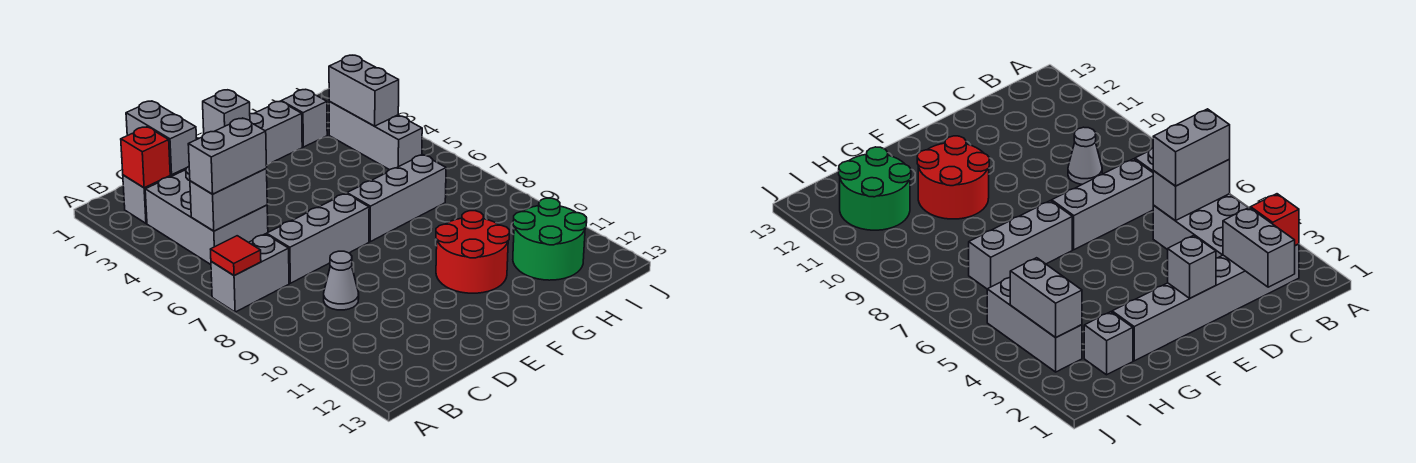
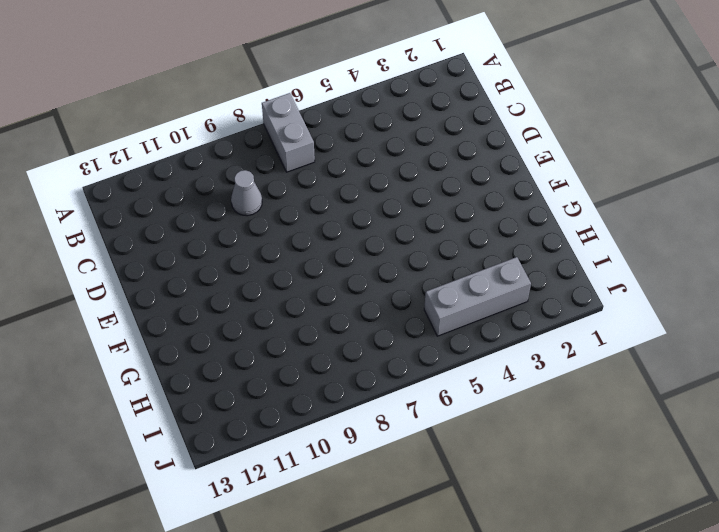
none -> grey 1x6 brick [123,101,302,223]
none -> grey 2x3 brick [145,167,268,265]
none -> grey 1x3 brick [267,193,369,283]

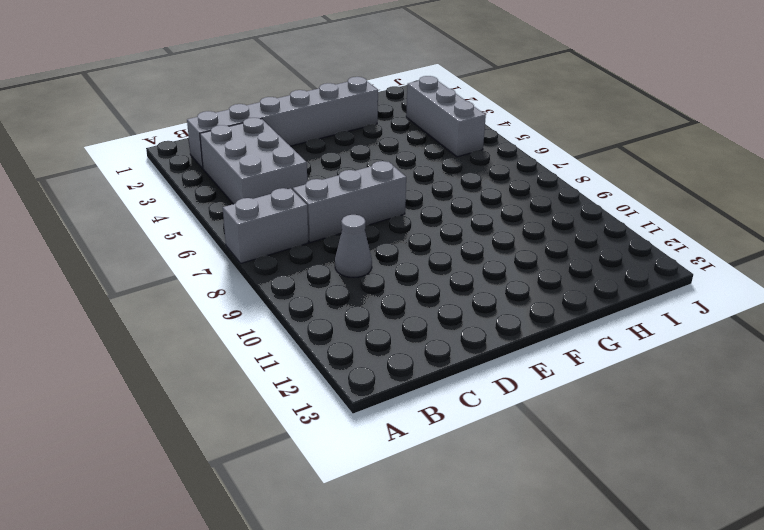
none -> grey 1x3 brick [347,155,446,242]
none -> red 2x2 round brick [436,211,509,293]
none -> grey 1x1 brick [281,90,327,147]

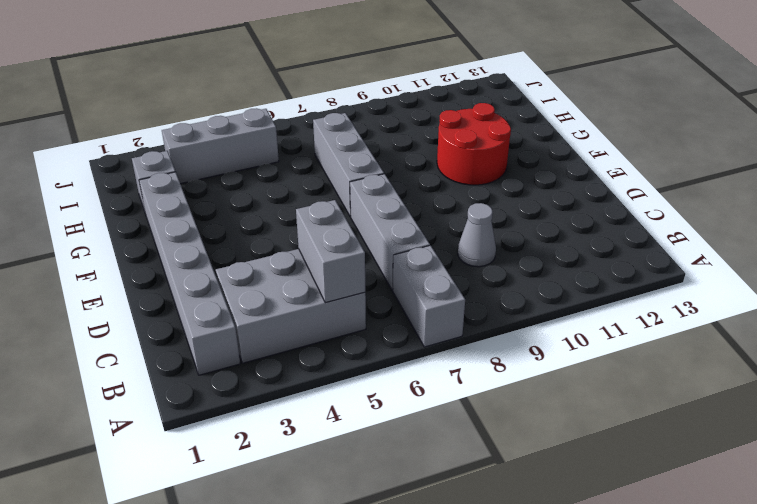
none -> green 2x2 round brick [513,198,587,280]
none -> red 1x1 tile [211,236,261,276]
none -> red 1x1 brick [121,127,170,188]

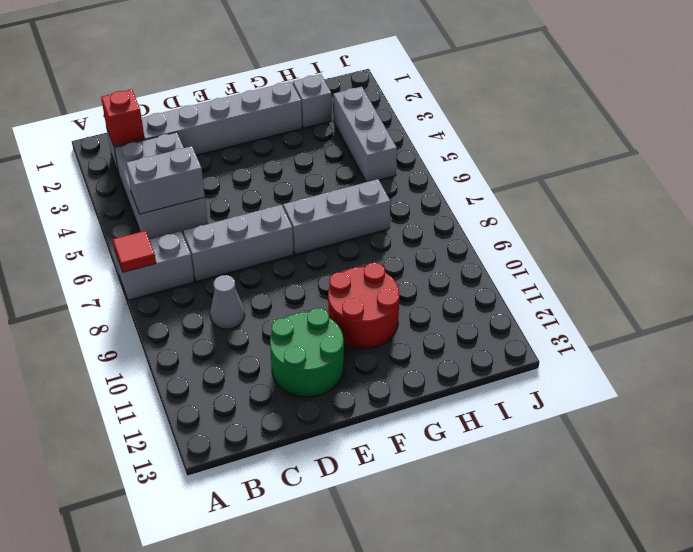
green 2x2 round brick [270,308,344,397] -> green 2x2 round brick moved to [513,198,587,280]
none -> grey 1x2 brick [126,101,197,175]
none -> grey 1x1 brick [203,90,250,134]
none -> grey 1x2 brick [329,55,399,126]

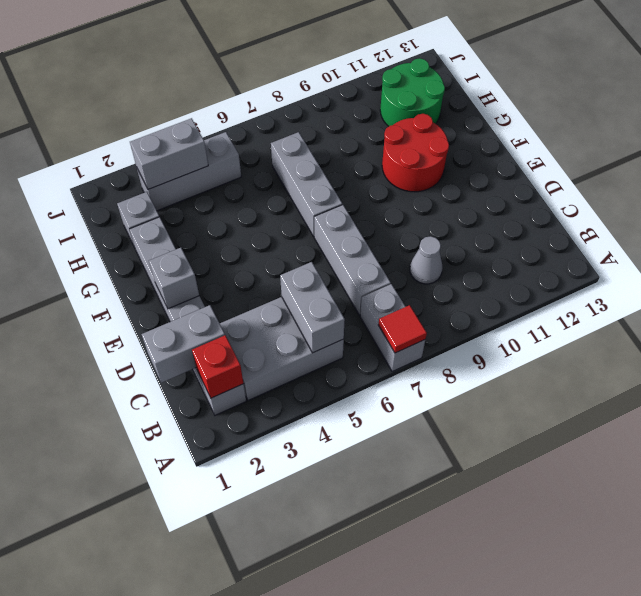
none -> grey 1x2 brick [188,118,267,194]

